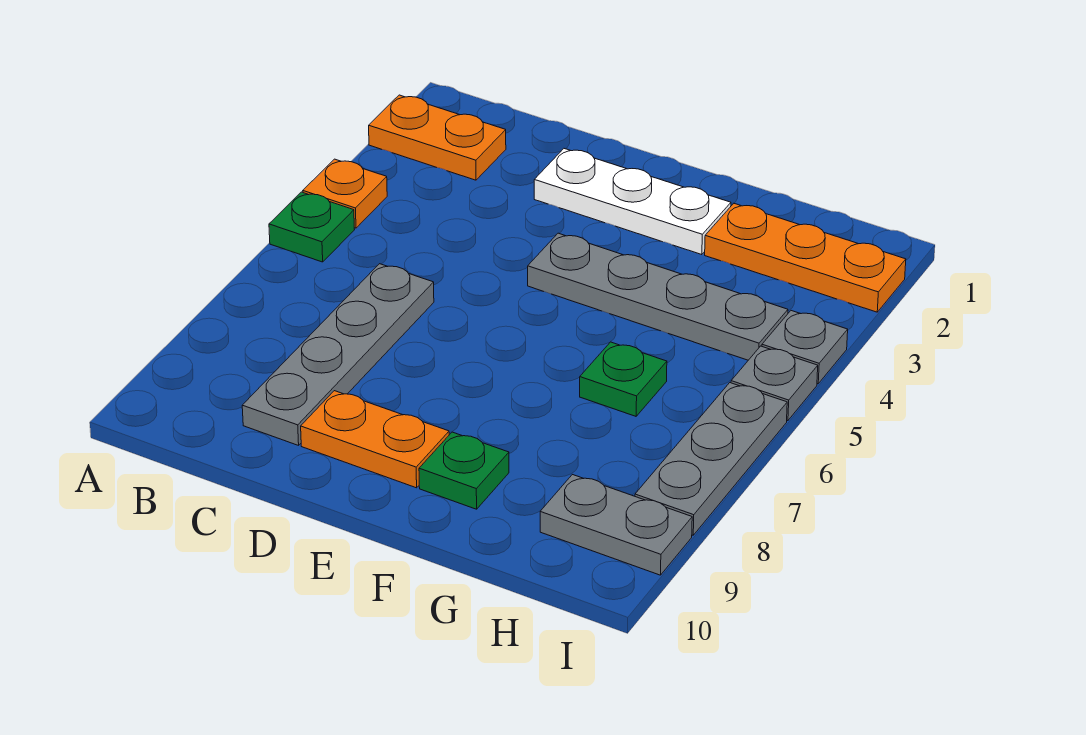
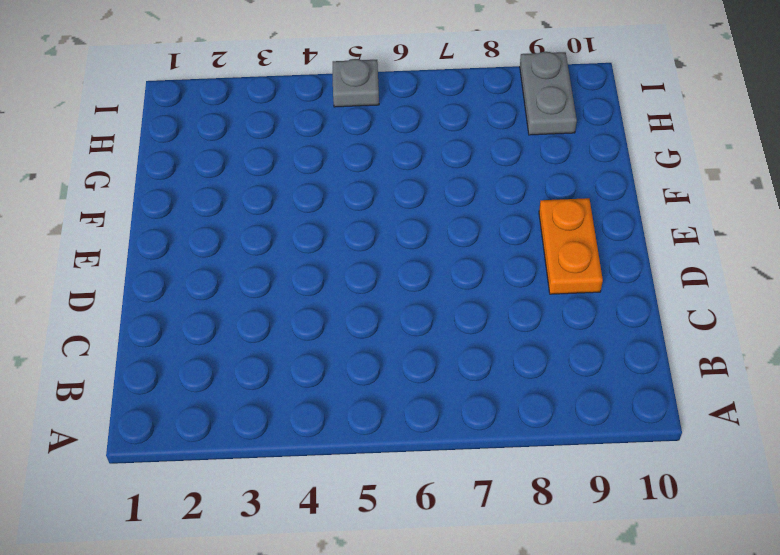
none -> orange 1x2 plate [369,95,506,180]
none -> orange 1x1 plate [303,159,387,228]
none -> green 1x1 plate [269,192,354,262]

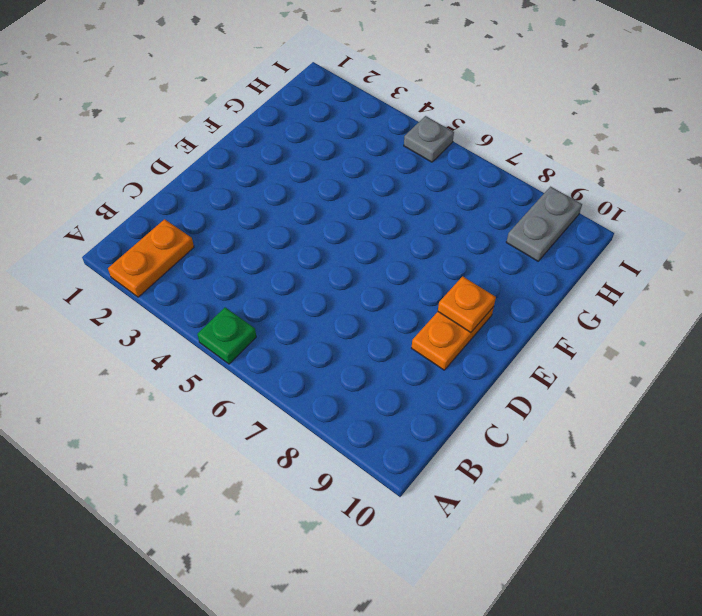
orange 1x1 plate [438,276,496,333] -> orange 1x1 plate moved to [303,159,387,228]
none -> grey 1x4 plate [242,264,434,445]
none -> white 1x3 plate [534,149,731,255]
none -> grey 1x4 plate [528,233,788,360]

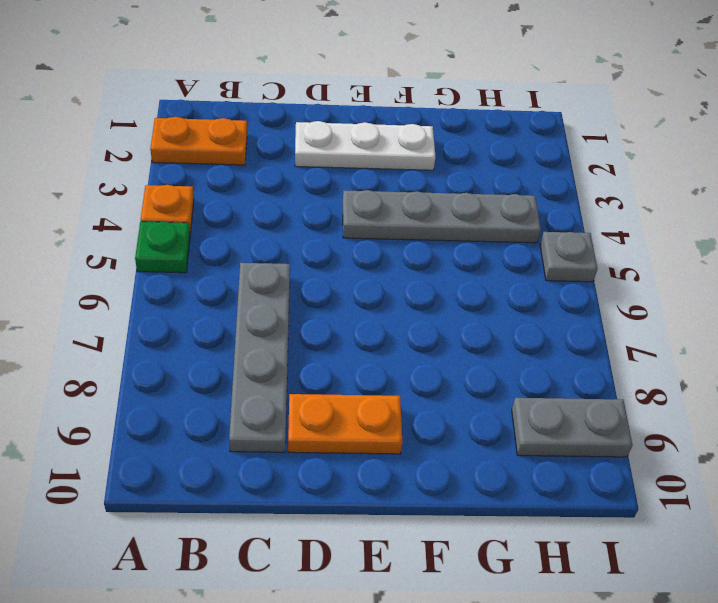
none -> green 1x1 plate [419,432,509,509]
none -> orange 1x3 plate [705,203,906,312]
none -> green 1x1 plate [580,342,667,416]

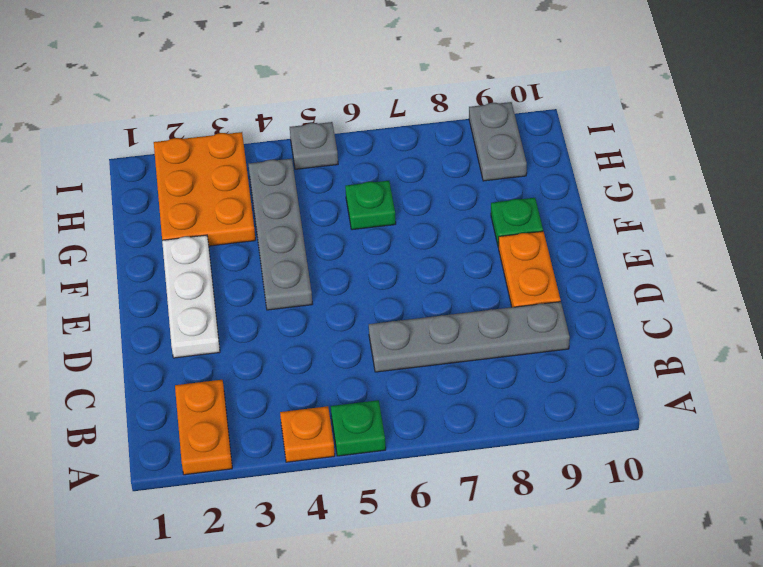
orange 2x3 plate [154,132,256,246] -> orange 1x3 plate [705,203,906,312]
none -> grey 1x1 plate [762,311,848,384]
none -> grey 1x3 plate [635,383,787,535]

